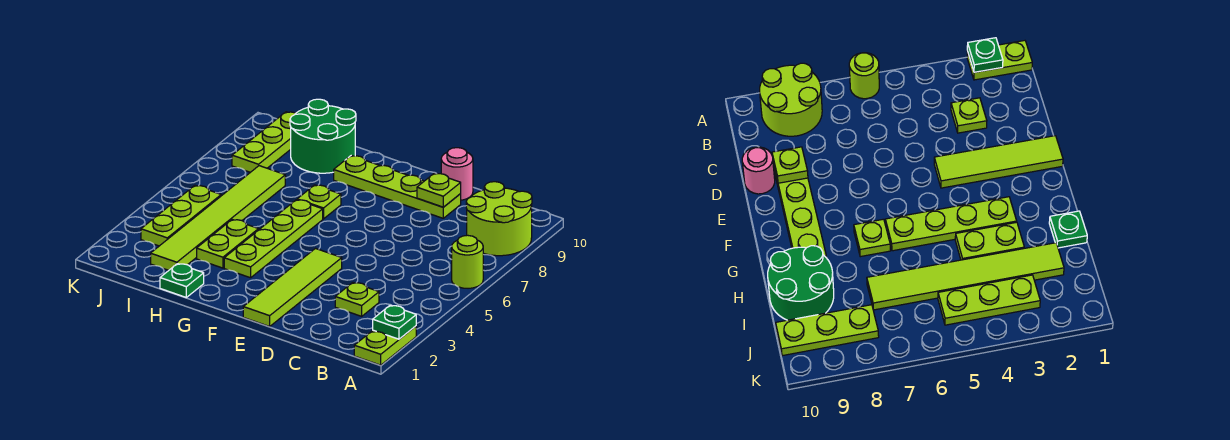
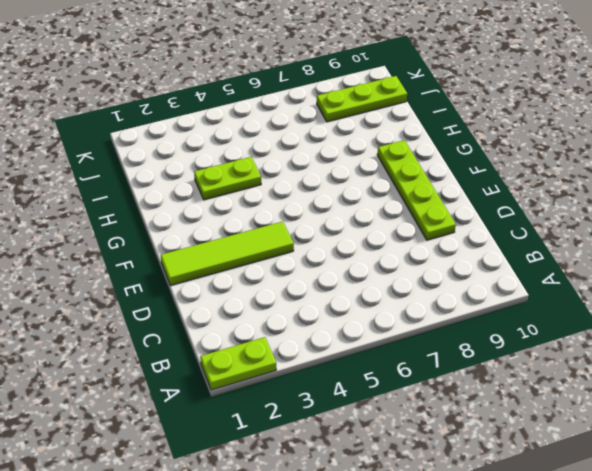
none -> lime 1x1 round brick [452,235,483,288]
none -> lime 2x2 round brick [466,182,532,256]
none -> lime 1x1 plate [335,283,379,316]

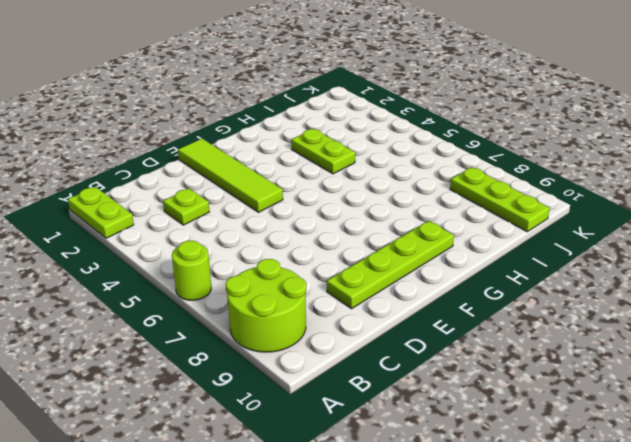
none -> pink 1x1 round brick [441,148,473,200]
none -> lime 1x4 plate [224,200,323,278]
none -> lime 1x1 plate [297,185,341,219]

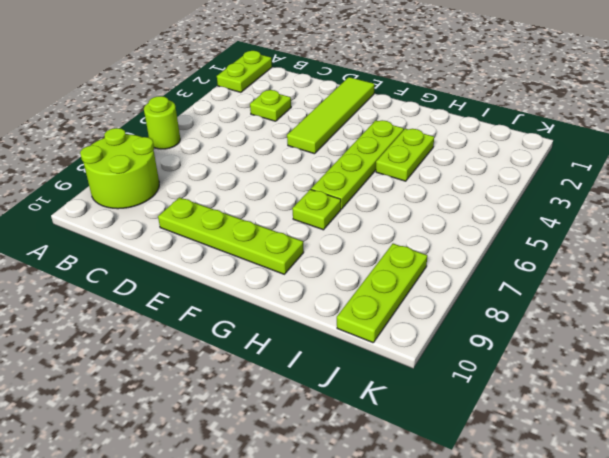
none -> pink 1x1 round brick [441,148,473,200]
none -> green 1x1 plate [160,264,204,297]
none -> green 2x2 round brick [290,99,356,173]

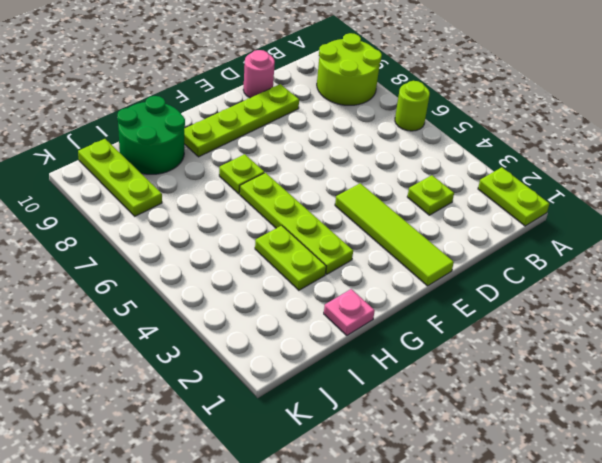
pink 1x1 plate [324,289,375,336] -> green 1x1 plate [160,264,204,297]
none -> lime 1x6 tile [151,166,285,270]
none -> lime 1x3 plate [141,186,221,246]
none -> green 1x1 plate [373,305,416,339]

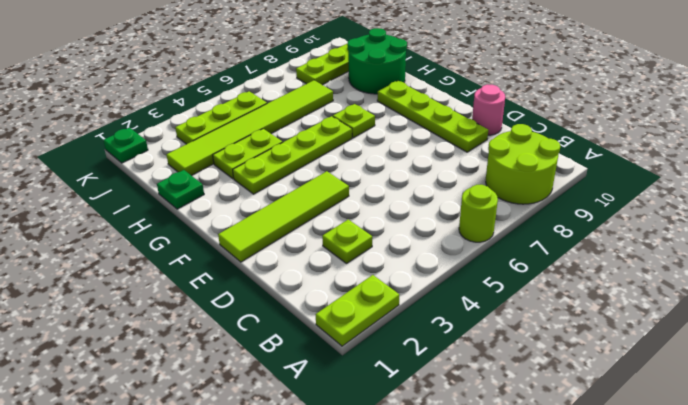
green 1x1 plate [103,128,148,163] -> green 1x1 plate moved to [373,305,416,339]
none -> lime 1x1 plate [417,173,461,207]

